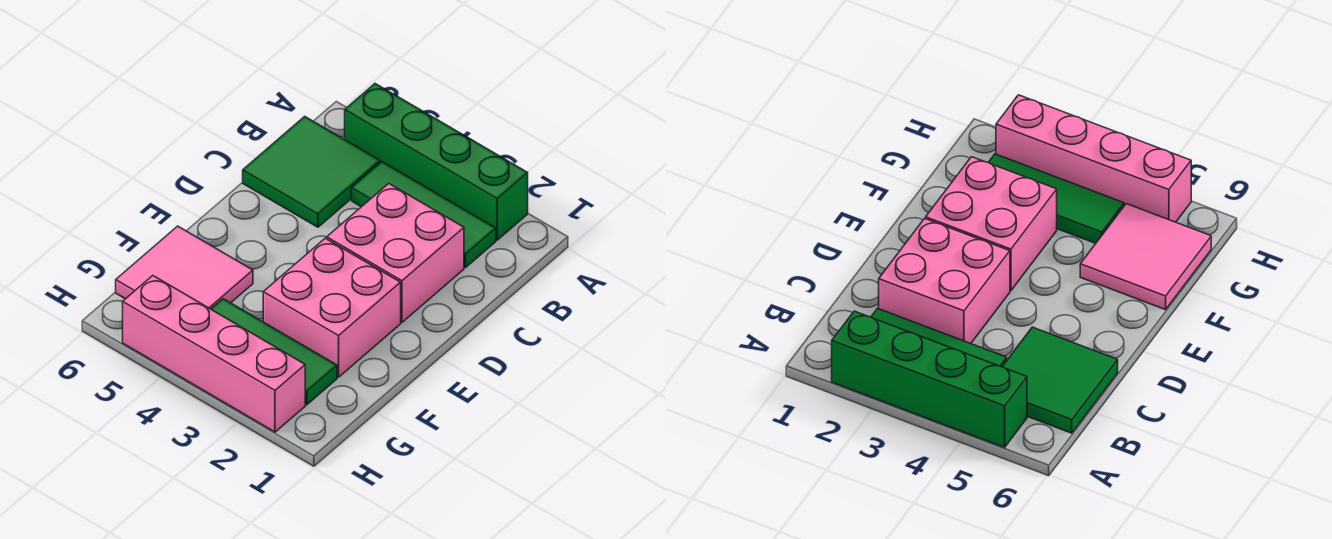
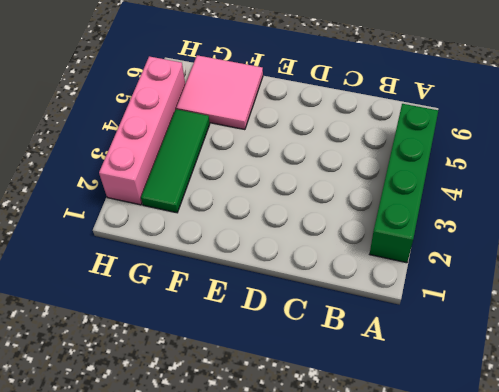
none -> green 1x3 tile [352,162,496,268]
none -> green 2x2 tile [243,116,380,227]

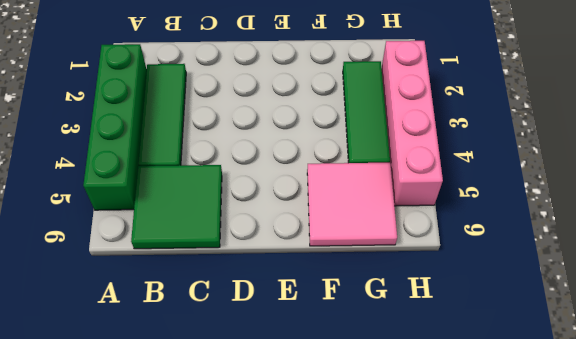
none -> pink 2x2 brick [327,183,464,322]
none -> pink 2x2 brick [263,238,401,377]

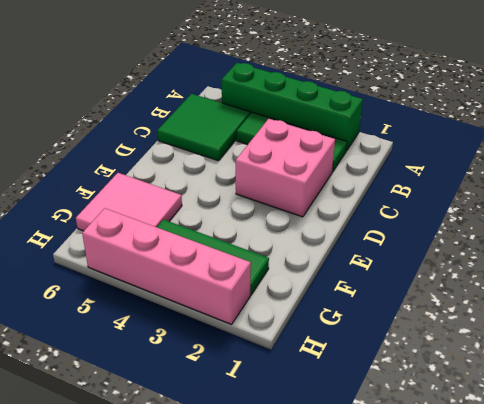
none -> pink 2x2 brick [263,238,401,377]

